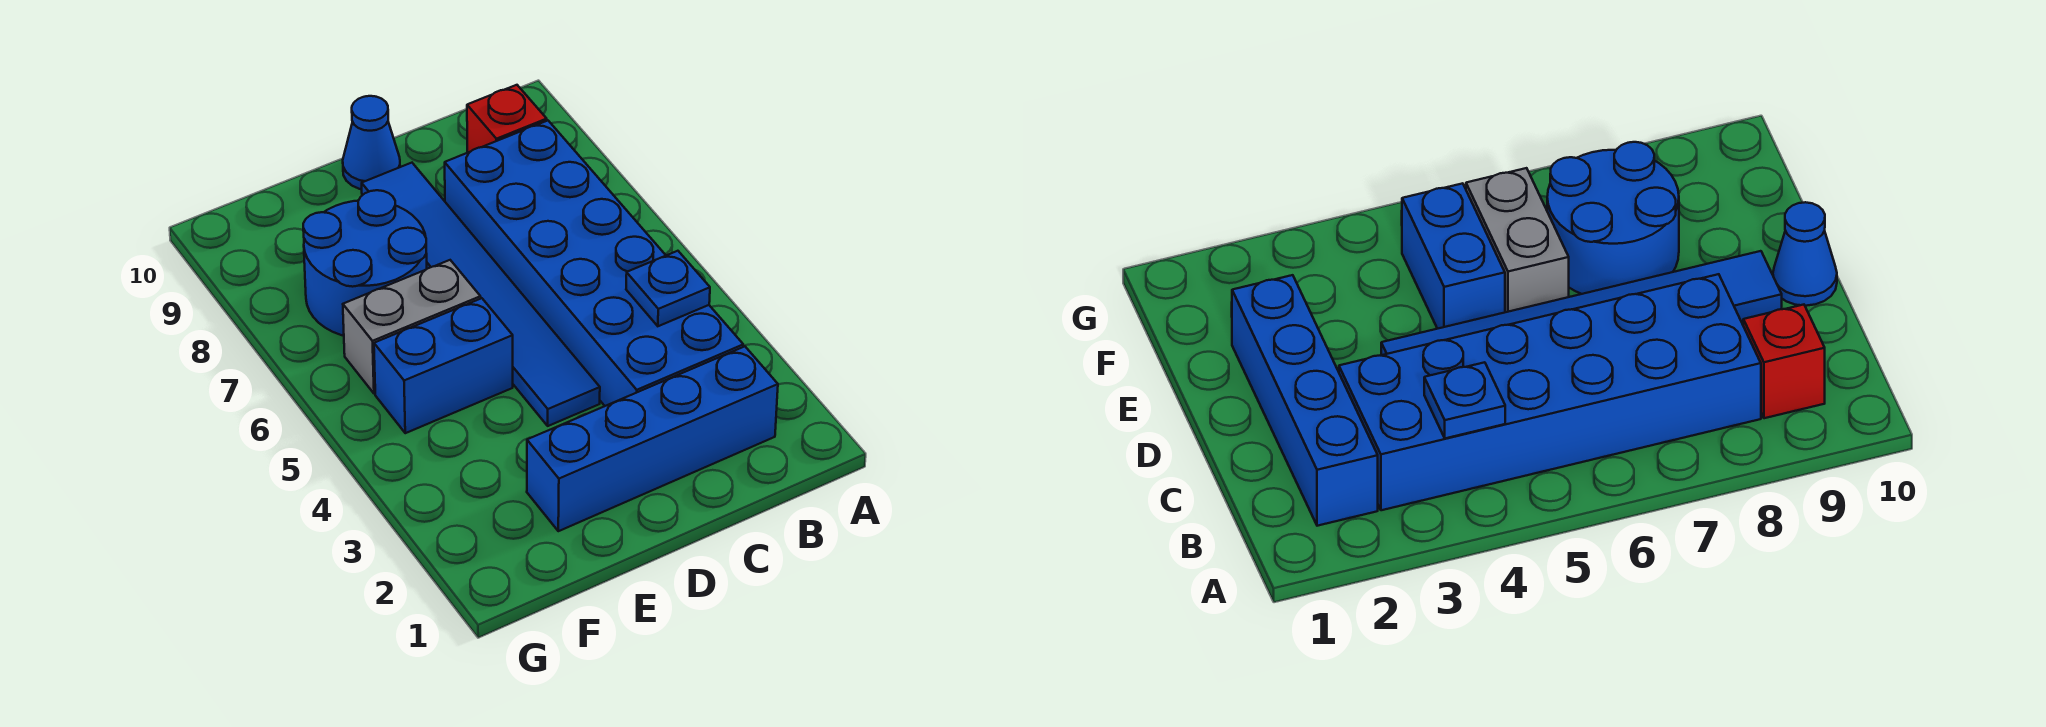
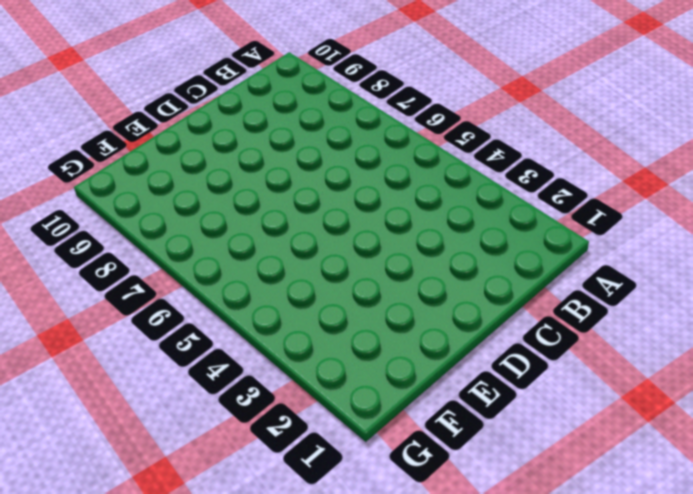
none -> blue 1x4 brick [527,346,778,531]
none -> blue 2x6 brick [445,121,743,406]

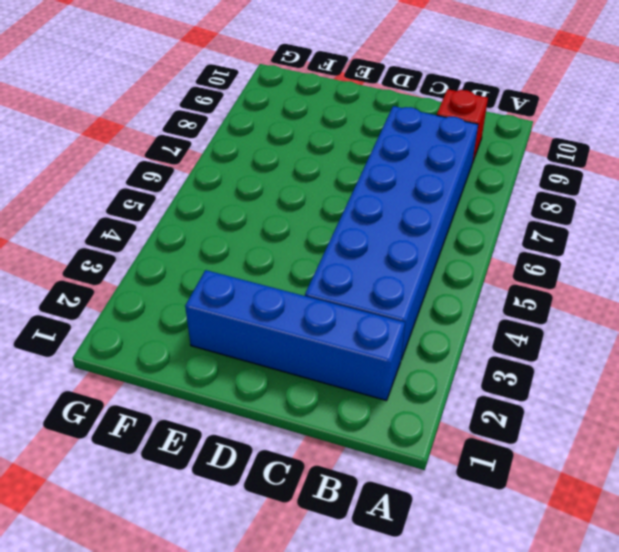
none -> blue 1x6 tile [362,163,600,426]
none -> blue 1x1 cone [343,96,400,189]

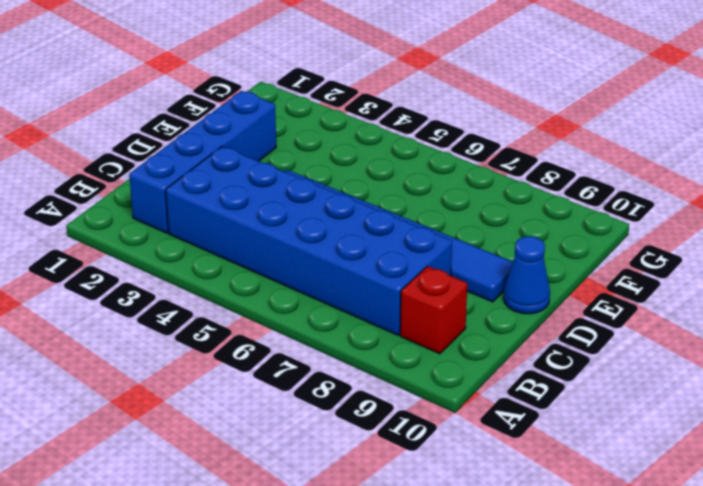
none -> blue 1x2 brick [374,298,513,433]
none -> grey 1x2 brick [343,260,481,394]

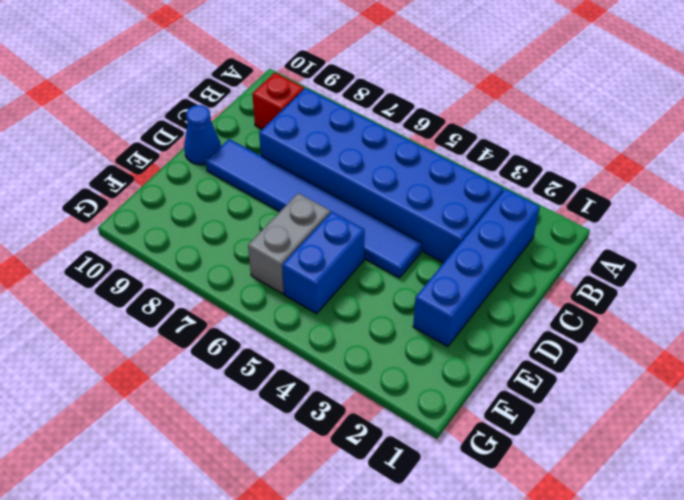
none -> blue 2x2 round brick [303,190,427,336]
none -> blue 1x1 plate [626,251,710,326]

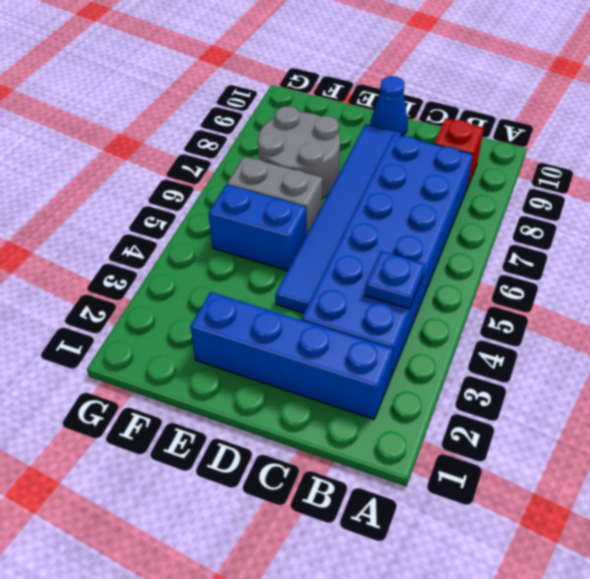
grey 2x2 round brick [258,106,340,198] -> blue 2x2 round brick [303,190,427,336]

